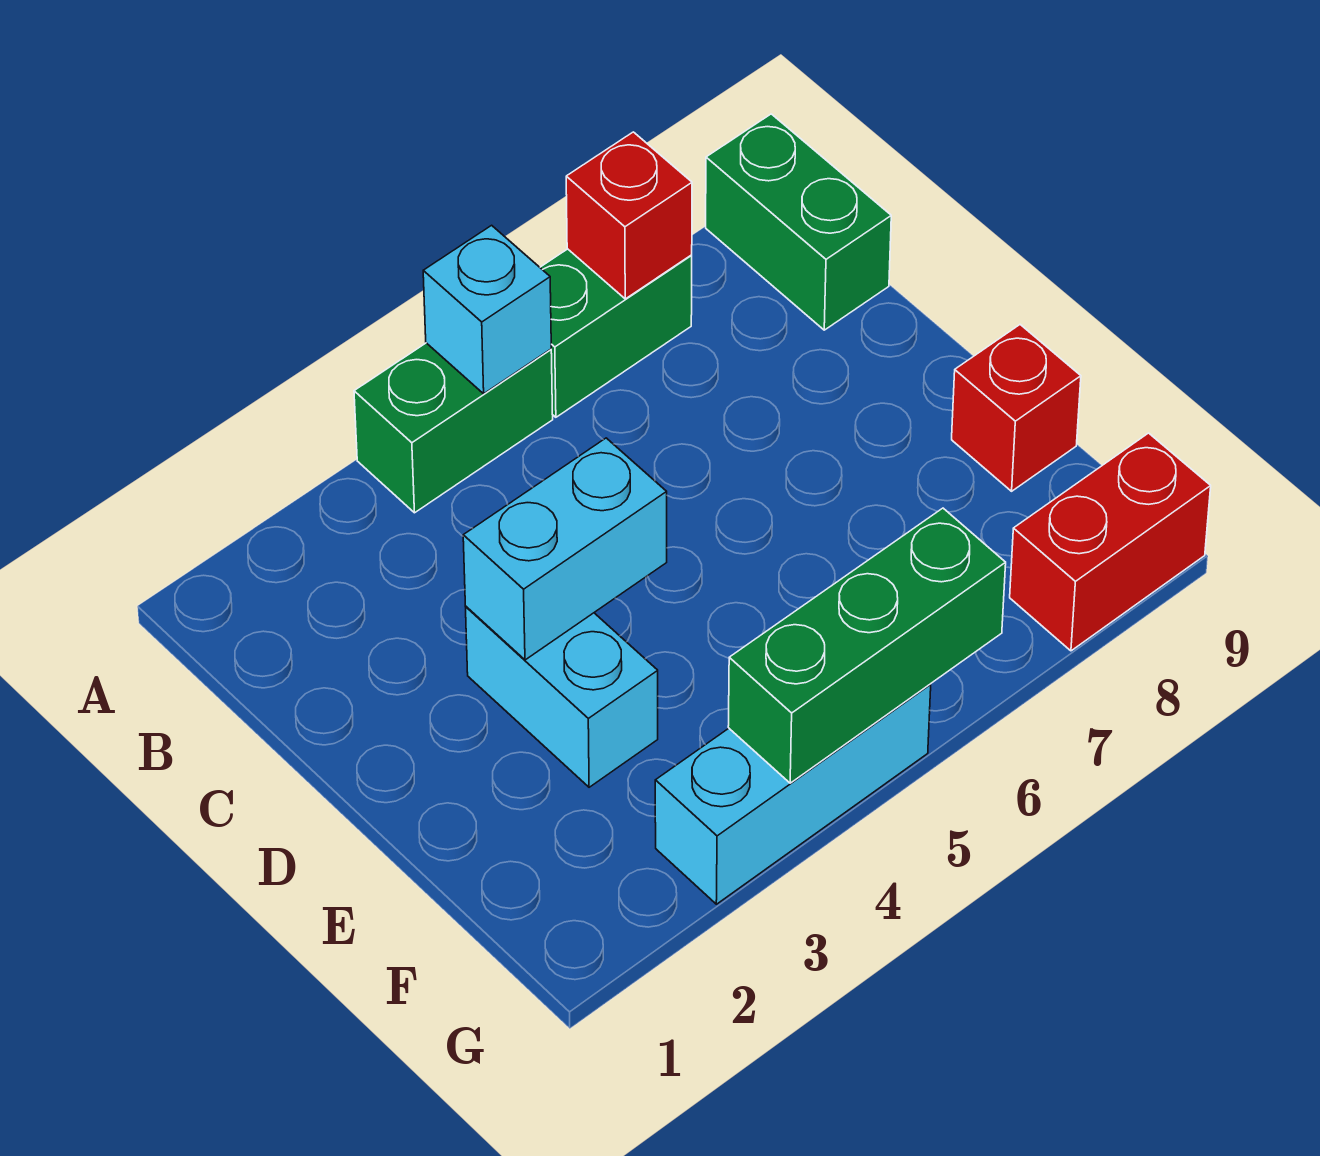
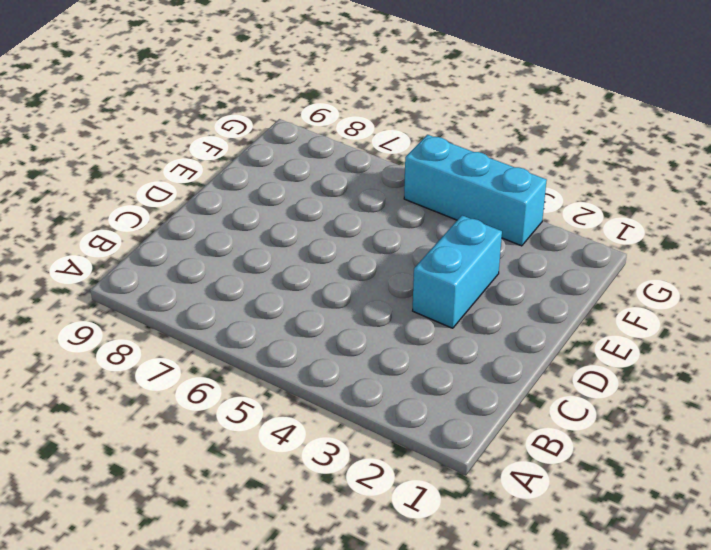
none -> green 1x2 brick [354,343,553,513]
none -> green 1x2 brick [540,249,692,417]

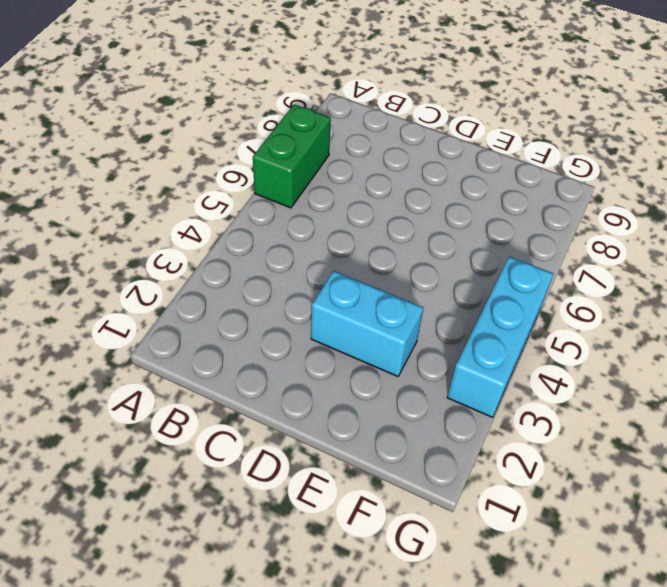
none -> green 1x2 brick [354,343,553,513]
none -> green 1x2 brick [706,114,891,330]

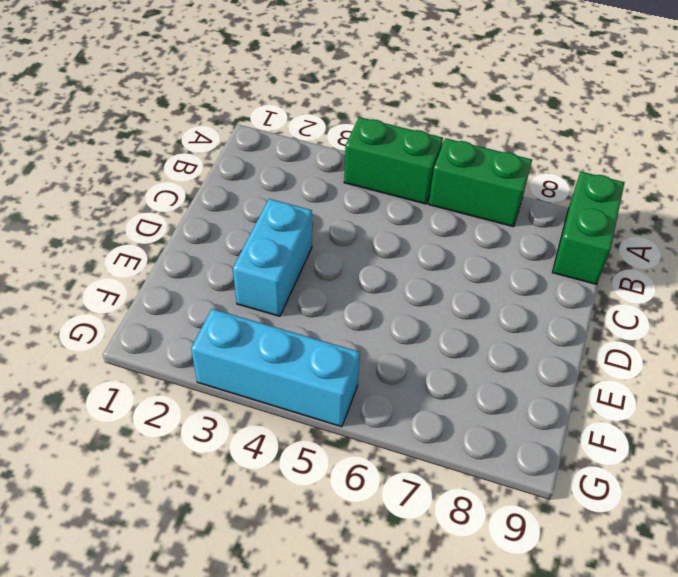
none -> red 1x1 brick [952,325,1081,491]
none -> red 1x2 brick [1010,433,1211,651]

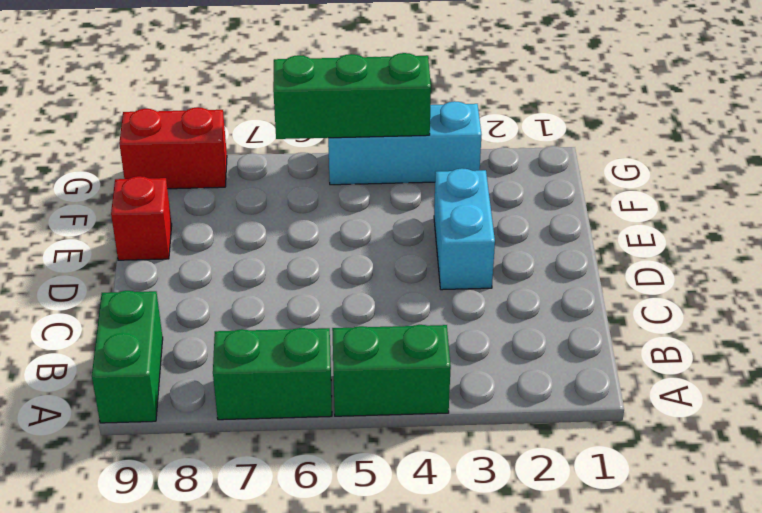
none -> cyan 1x1 brick [423,225,551,394]
none -> red 1x1 brick [566,132,692,299]

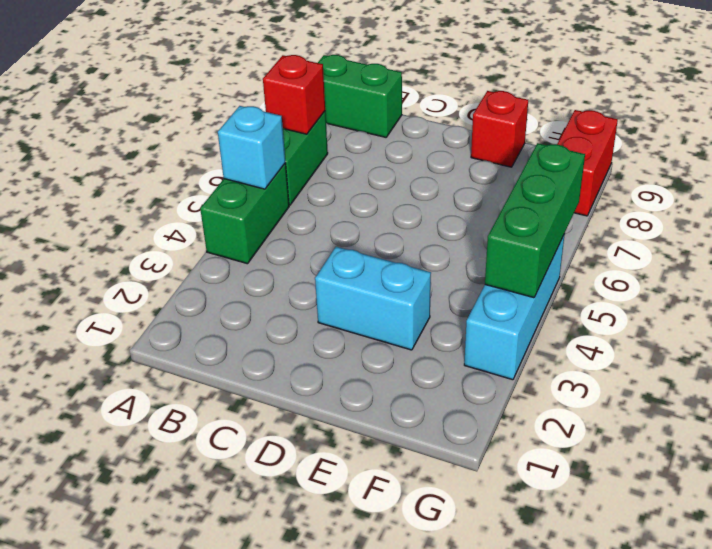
none -> cyan 1x2 brick [463,438,667,660]

